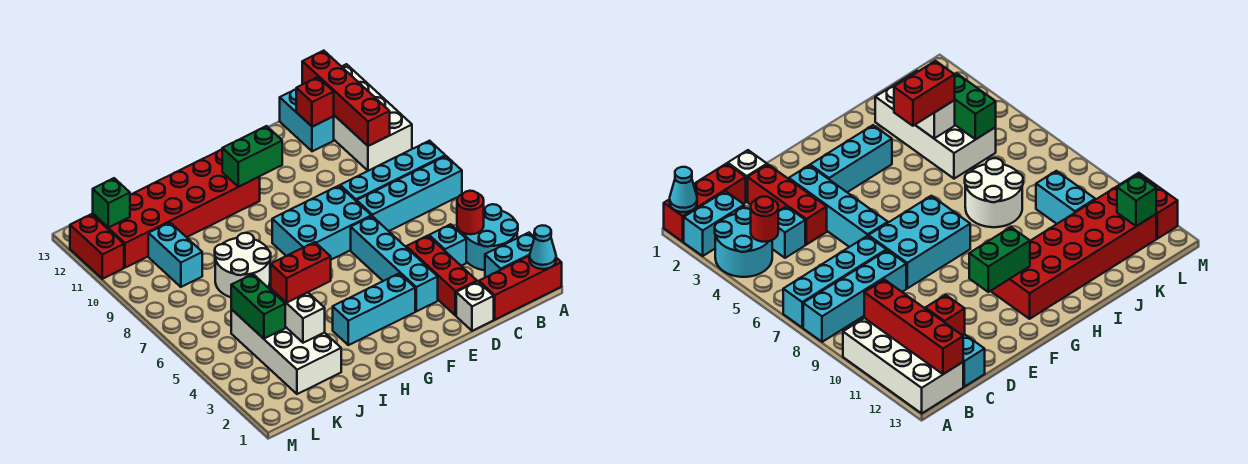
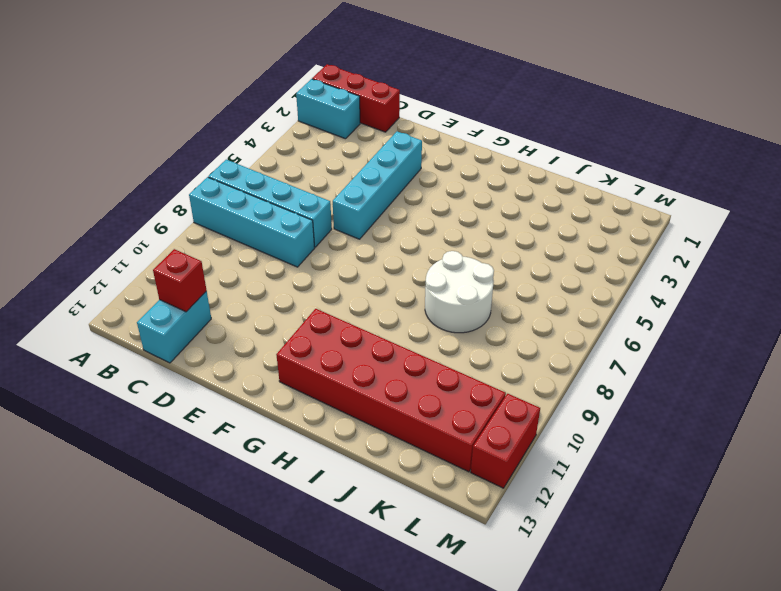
none -> cyan 2x2 round brick [463,204,518,270]
none -> white 2x4 brick [334,64,412,171]
none -> cyan 1x1 brick [429,224,466,266]

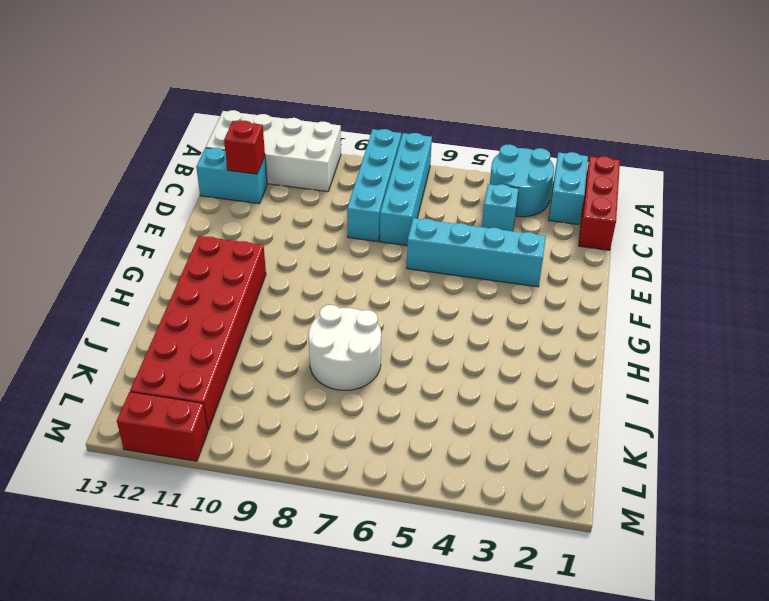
none -> white 1x1 brick [456,281,494,331]
none -> red 1x3 brick [406,236,477,316]
none -> cyan 2x3 brick [272,186,371,260]

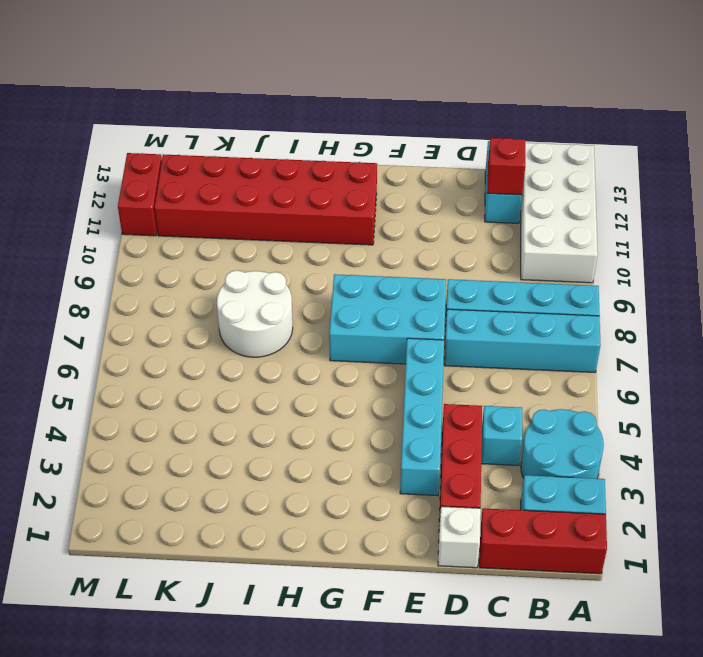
none -> cyan 1x3 brick [333,273,415,345]
none -> white 2x4 brick [231,310,341,394]
none -> cyan 1x2 brick [148,222,202,287]

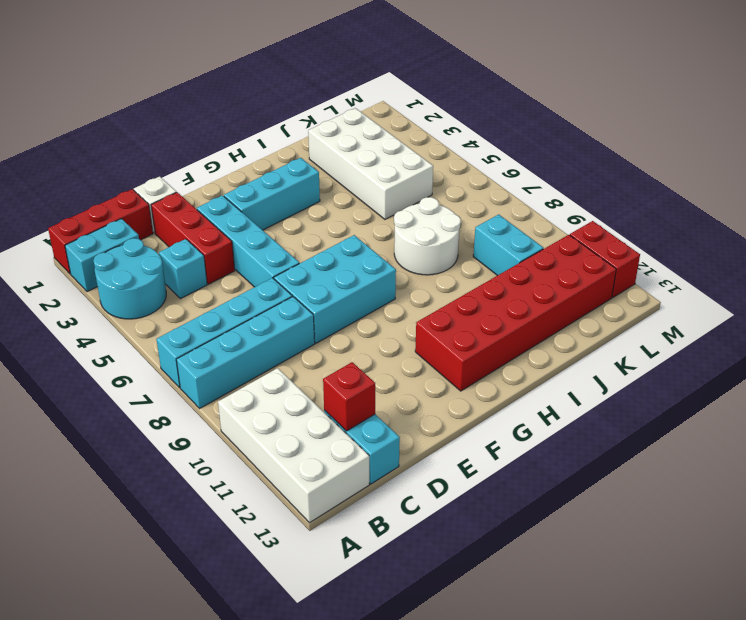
none -> cyan 1x1 cone [529,225,556,269]
none -> red 1x1 round brick [457,191,484,234]
none -> red 1x4 brick [302,51,390,146]

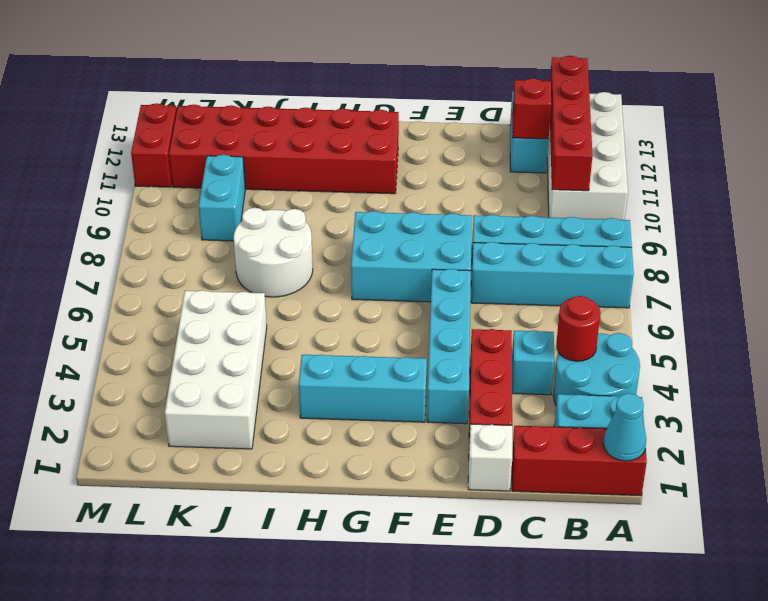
none -> green 1x2 brick [222,126,282,187]
none -> white 1x2 brick [271,289,325,343]
none -> green 1x2 brick [231,274,285,339]

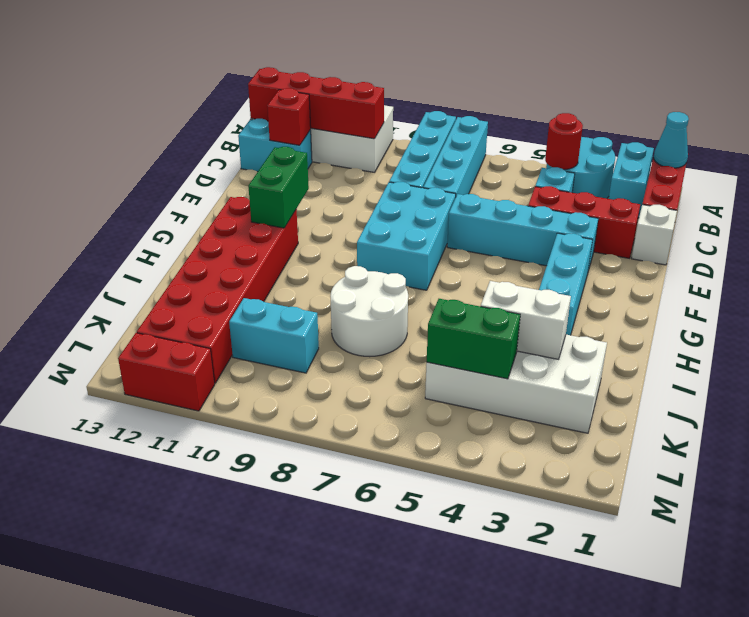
none -> green 1x1 brick [93,178,130,228]
none -> red 1x2 brick [271,242,331,303]

